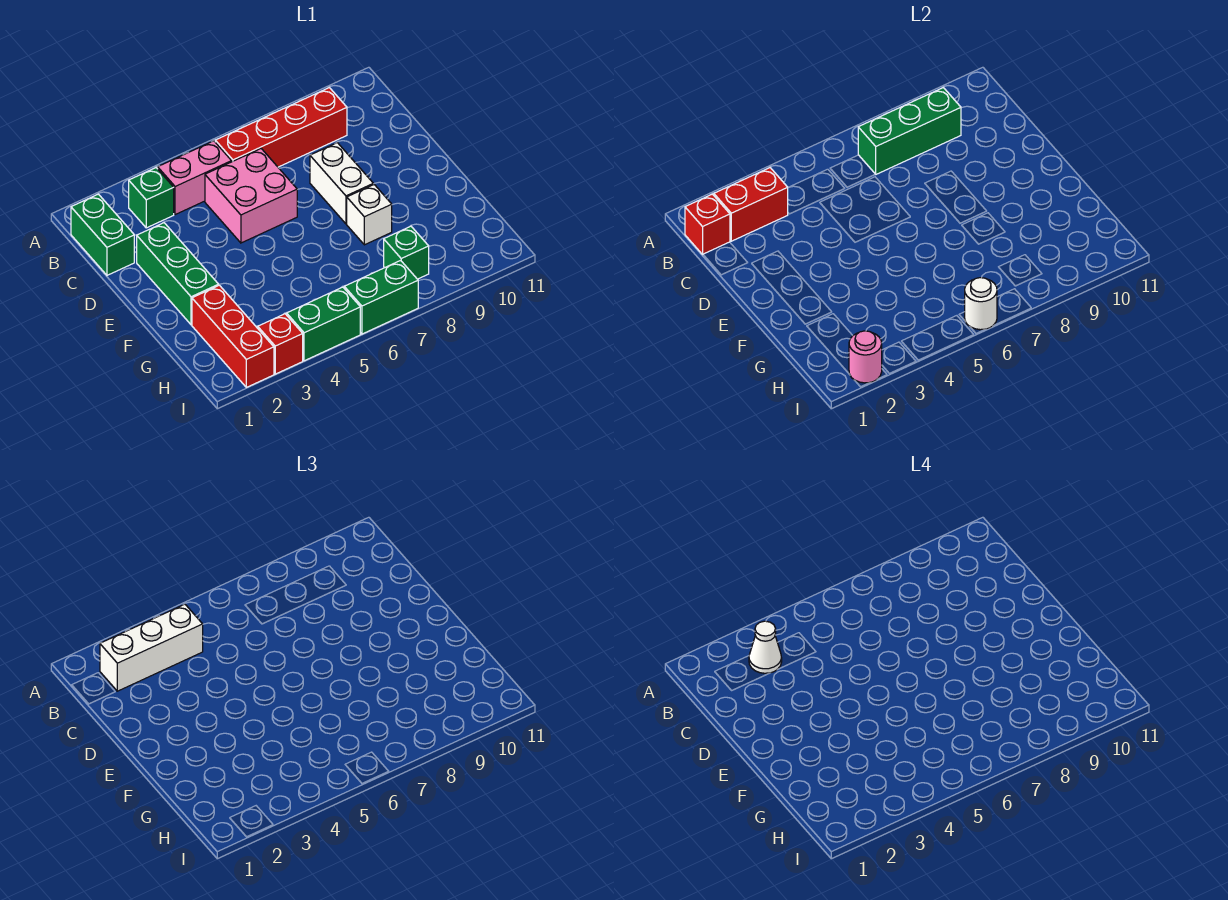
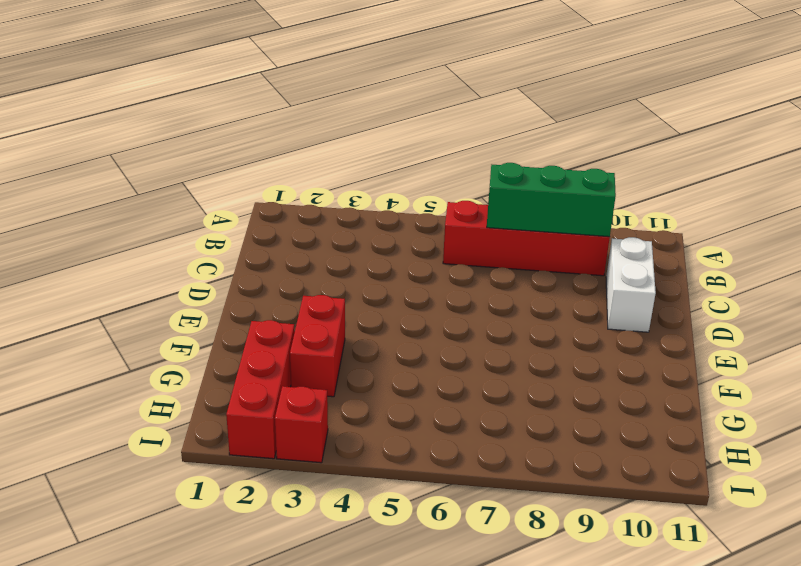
white 1x2 brick [606,237,656,332] -> white 1x2 brick moved to [310,143,373,224]
red 1x2 brick [290,295,345,397] -> red 1x2 brick turned to [714,168,788,241]
none -> green 1x2 brick [71,194,134,275]
none -> green 1x1 brick [129,168,174,228]
none -> pink 1x2 brick [158,141,232,215]

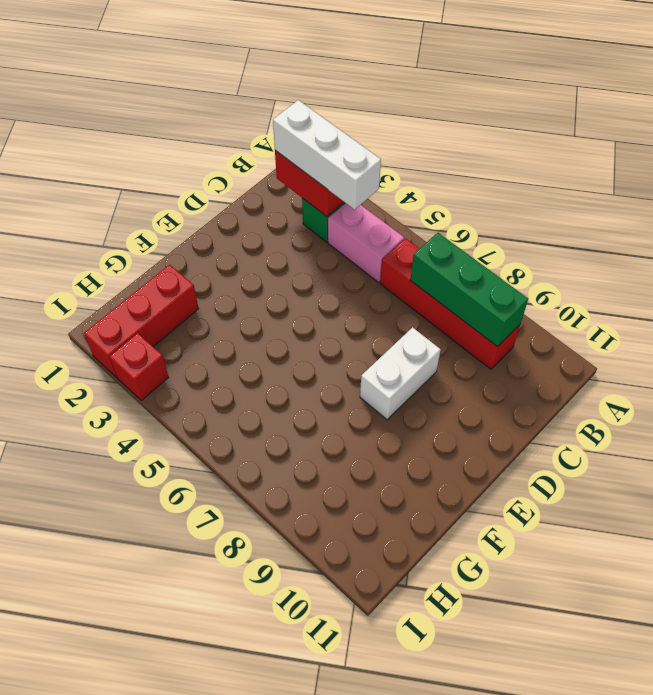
none -> green 1x2 brick [71,194,134,275]
none -> pink 2x2 brick [205,149,297,243]
none -> green 1x3 brick [137,223,219,325]

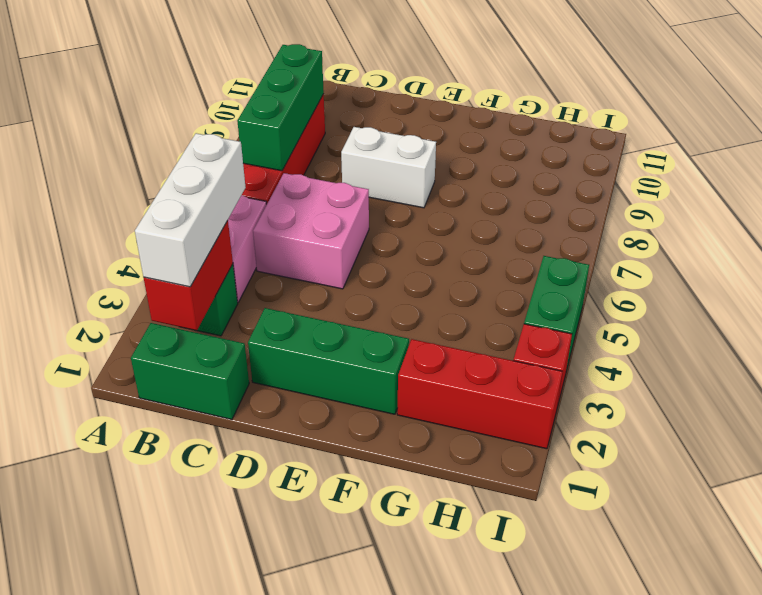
none -> white 1x1 brick [347,185,392,245]
none -> green 1x1 brick [384,226,429,279]
none -> green 1x2 brick [344,260,418,334]

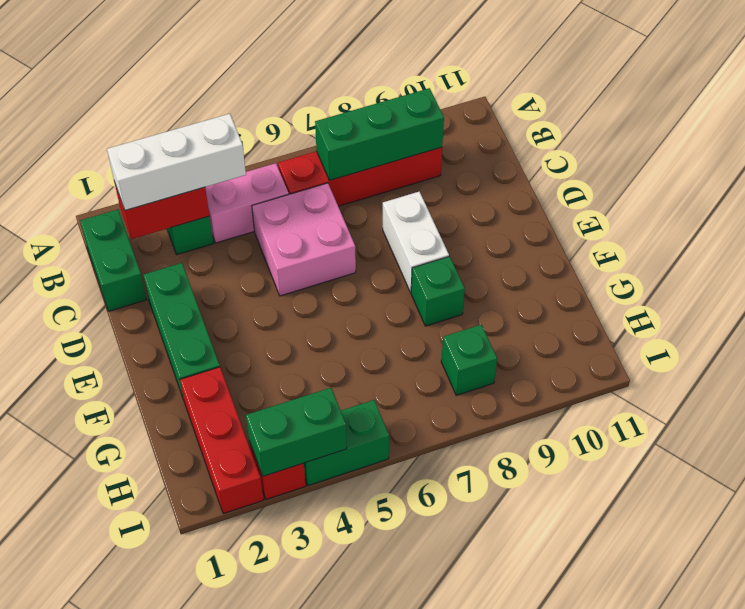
green 1x1 brick [411,256,465,326] -> white 1x1 brick [347,185,392,245]
green 1x2 brick [246,388,347,476] -> green 1x2 brick moved to [344,260,418,334]
none -> red 1x1 brick [685,194,730,254]
none -> pink 1x1 round brick [849,331,882,383]
none -> white 1x1 round brick [965,278,997,330]

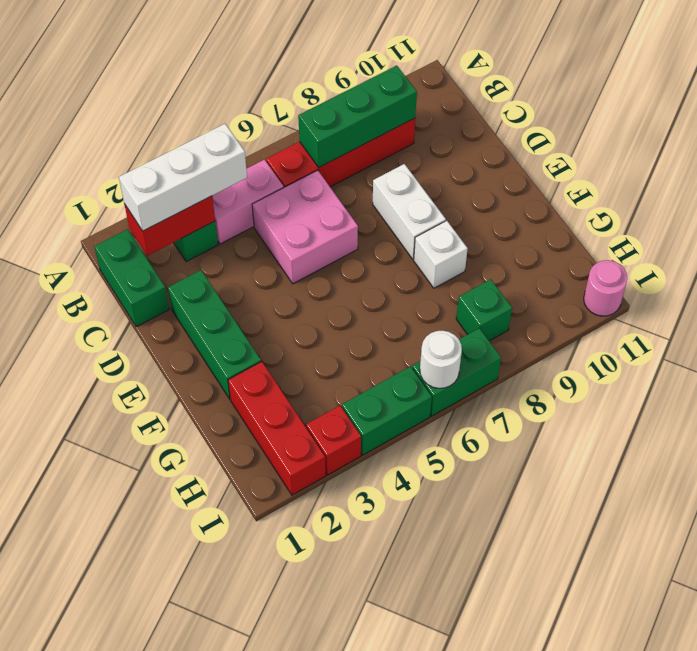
pink 1x1 round brick [584,260,627,316] -> pink 1x1 round brick moved to [849,331,882,383]
none -> red 1x1 brick [685,194,730,254]
none -> white 1x1 cone [749,621,782,673]

